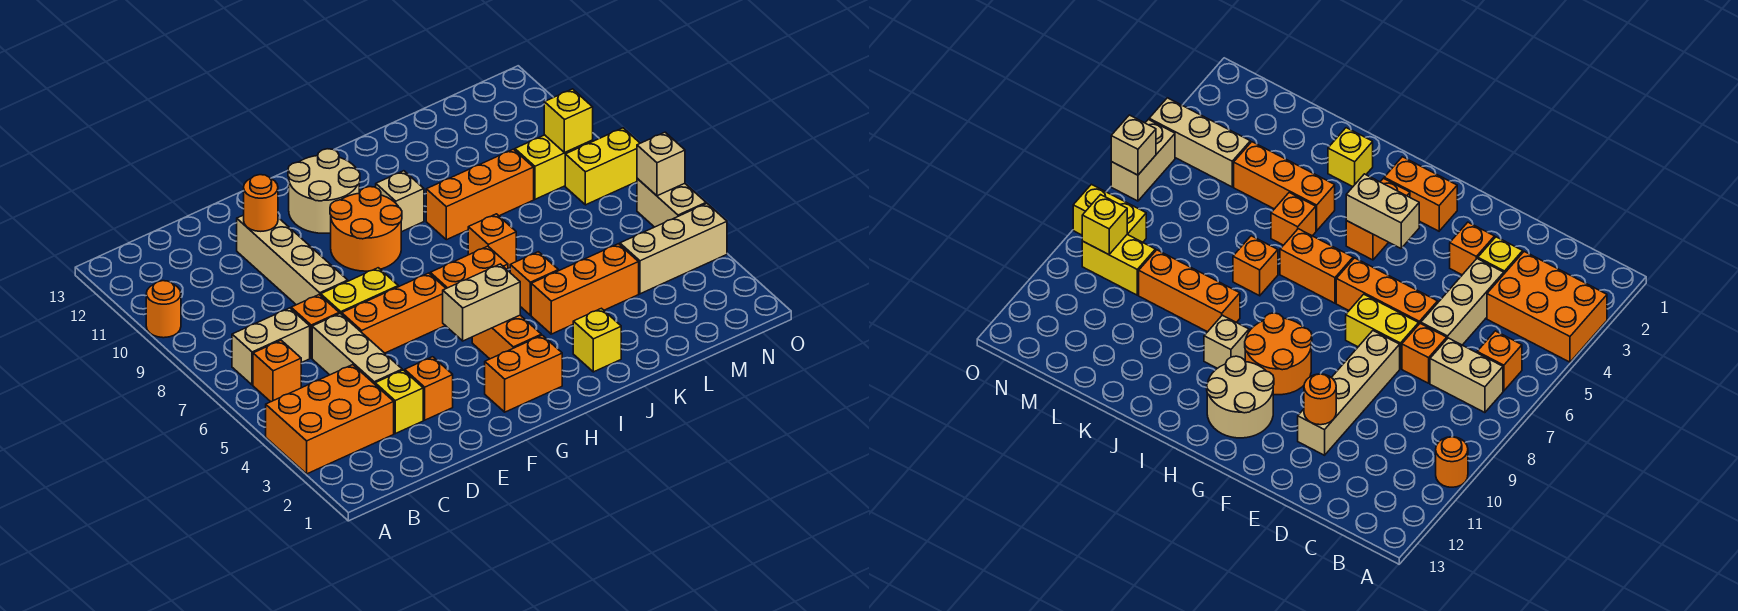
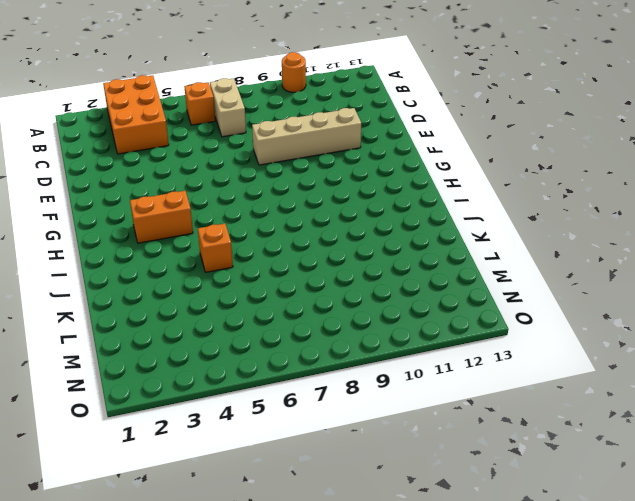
none -> yellow 1x1 brick [375,370,423,434]
none -> tan 1x3 brick [312,313,402,384]
none -> orange 1x1 brick [291,295,339,358]
none -> orange 1x1 brick [405,357,453,420]

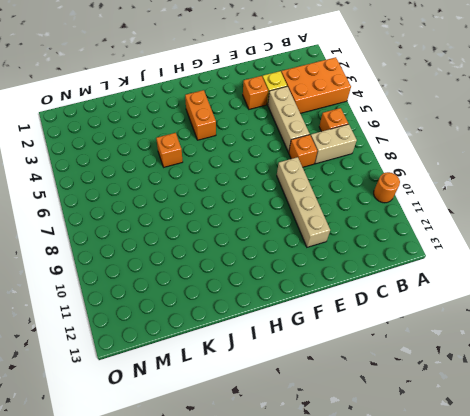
none -> orange 1x3 brick [342,273,446,353]
none -> yellow 1x2 brick [321,268,398,314]
none -> orange 1x2 brick [485,335,562,412]
none -> orange 2x2 round brick [330,187,402,271]

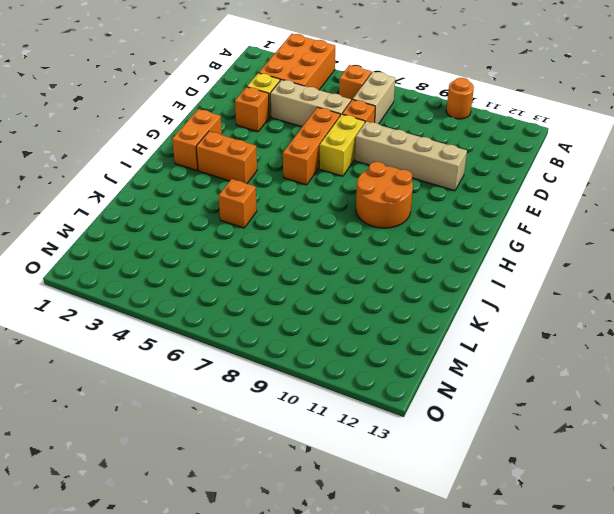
none -> tan 2x2 round brick [288,149,360,233]
none -> orange 1x2 brick [430,246,508,288]
none -> tan 1x1 brick [376,171,424,232]
none -> yellow 1x1 brick [573,308,621,372]

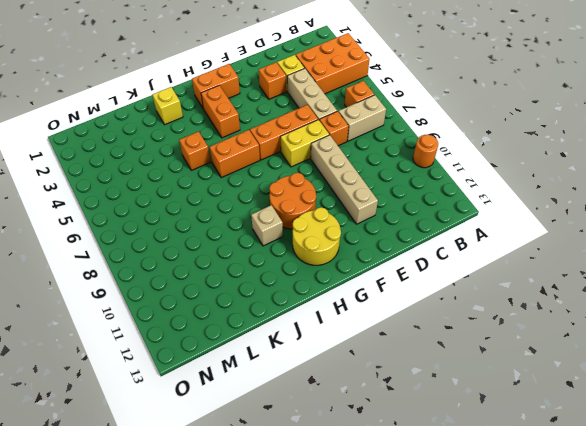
yellow 2x2 round brick [293,207,341,265] -> tan 2x2 round brick [288,149,360,233]
none -> orange 1x3 brick [531,244,639,334]
none -> orange 1x1 brick [468,214,516,269]
none -> orange 1x3 brick [426,149,534,240]
none -> tan 1x3 brick [620,204,727,294]

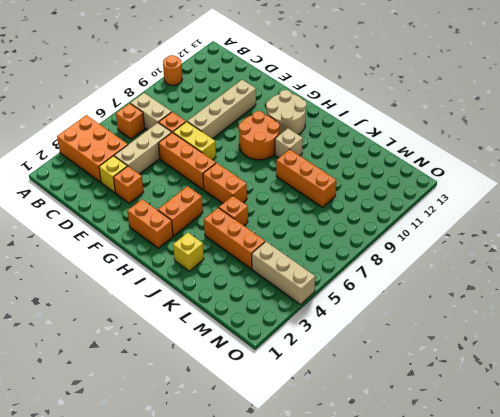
none -> orange 1x1 brick [468,214,516,269]
none -> yellow 1x2 brick [515,135,593,199]
none -> yellow 1x2 brick [565,128,640,205]
none -> tan 1x2 brick [637,179,706,227]

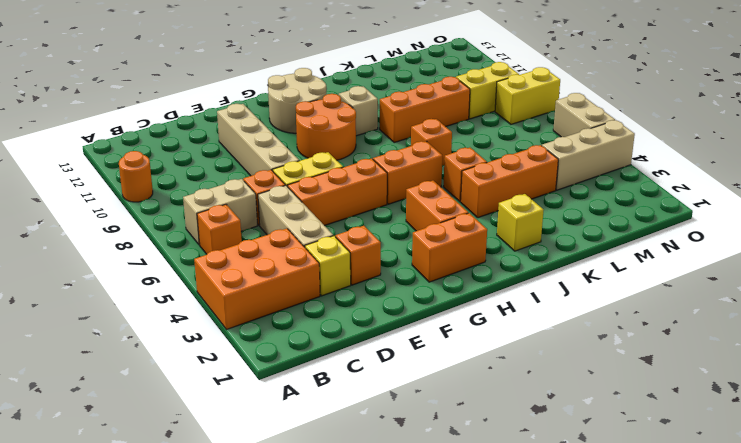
none -> orange 1x1 round brick [244,175,278,231]
none -> tan 1x2 brick [443,264,520,341]
none -> yellow 1x1 brick [544,89,593,153]
none -> tan 1x1 brick [637,132,685,196]

